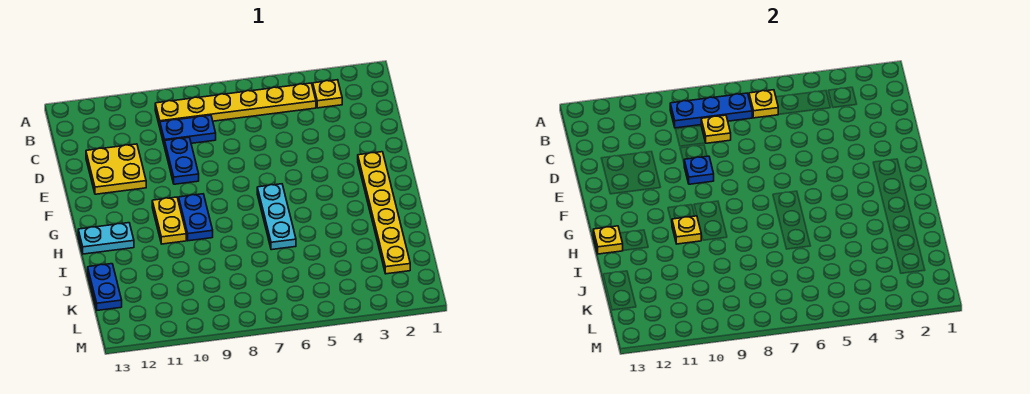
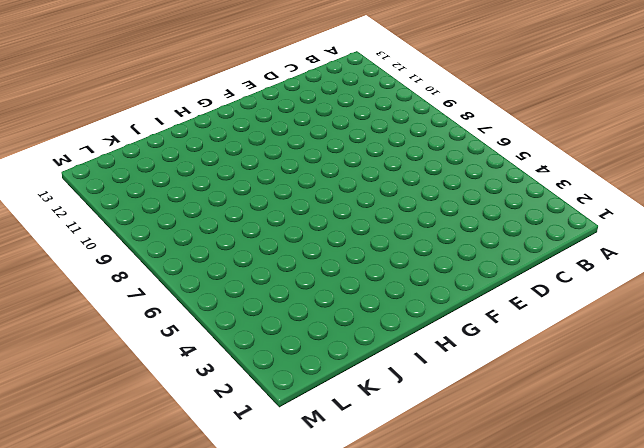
none -> yellow 1x1 plate [313,80,342,108]
none -> yellow 1x6 plate [155,83,316,127]
none -> blue 1x2 plate [160,115,216,147]

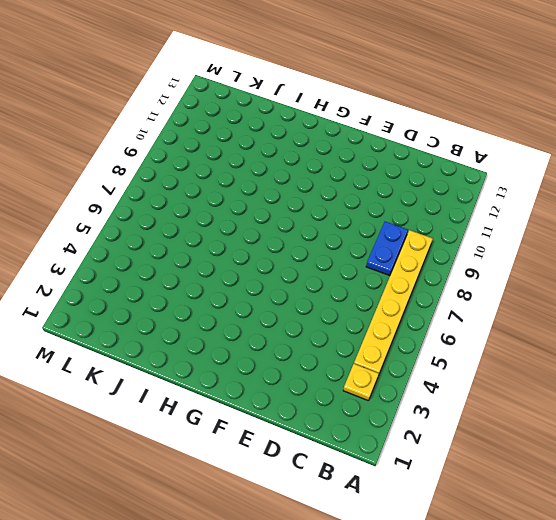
none -> blue 1x2 plate [165,137,199,184]
none -> yellow 2x2 plate [86,144,146,194]
none -> yellow 1x6 plate [358,152,410,274]

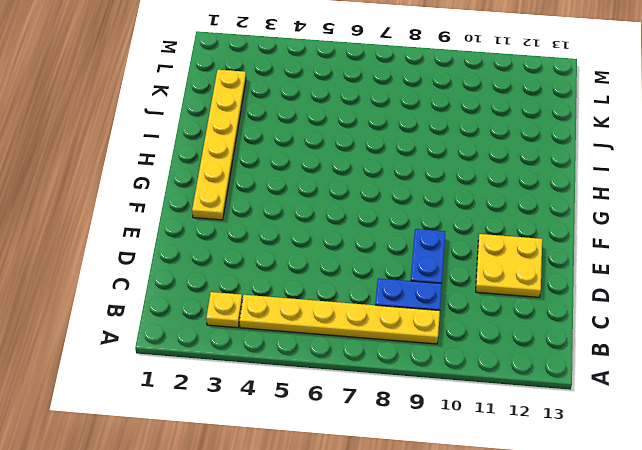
none -> cyan 1x3 plate [257,184,296,250]
none -> blue 1x2 plate [179,194,213,241]
none -> yellow 1x2 plate [152,197,186,244]

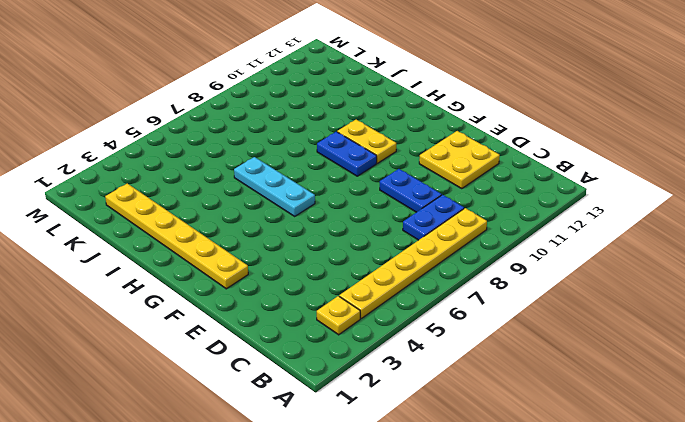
none -> cyan 1x2 plate [78,223,134,254]
none -> blue 1x2 plate [88,264,122,310]
none -> yellow 1x1 plate [749,90,779,118]

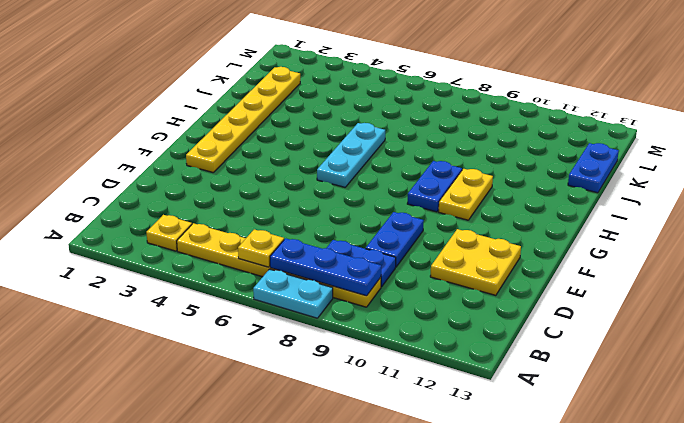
cyan 1x2 plate [253,269,333,318] -> cyan 1x2 plate moved to [78,223,134,254]
none -> yellow 1x1 plate [701,115,731,143]
none -> blue 1x1 plate [684,156,714,184]
none -> yellow 1x1 plate [672,216,701,244]

